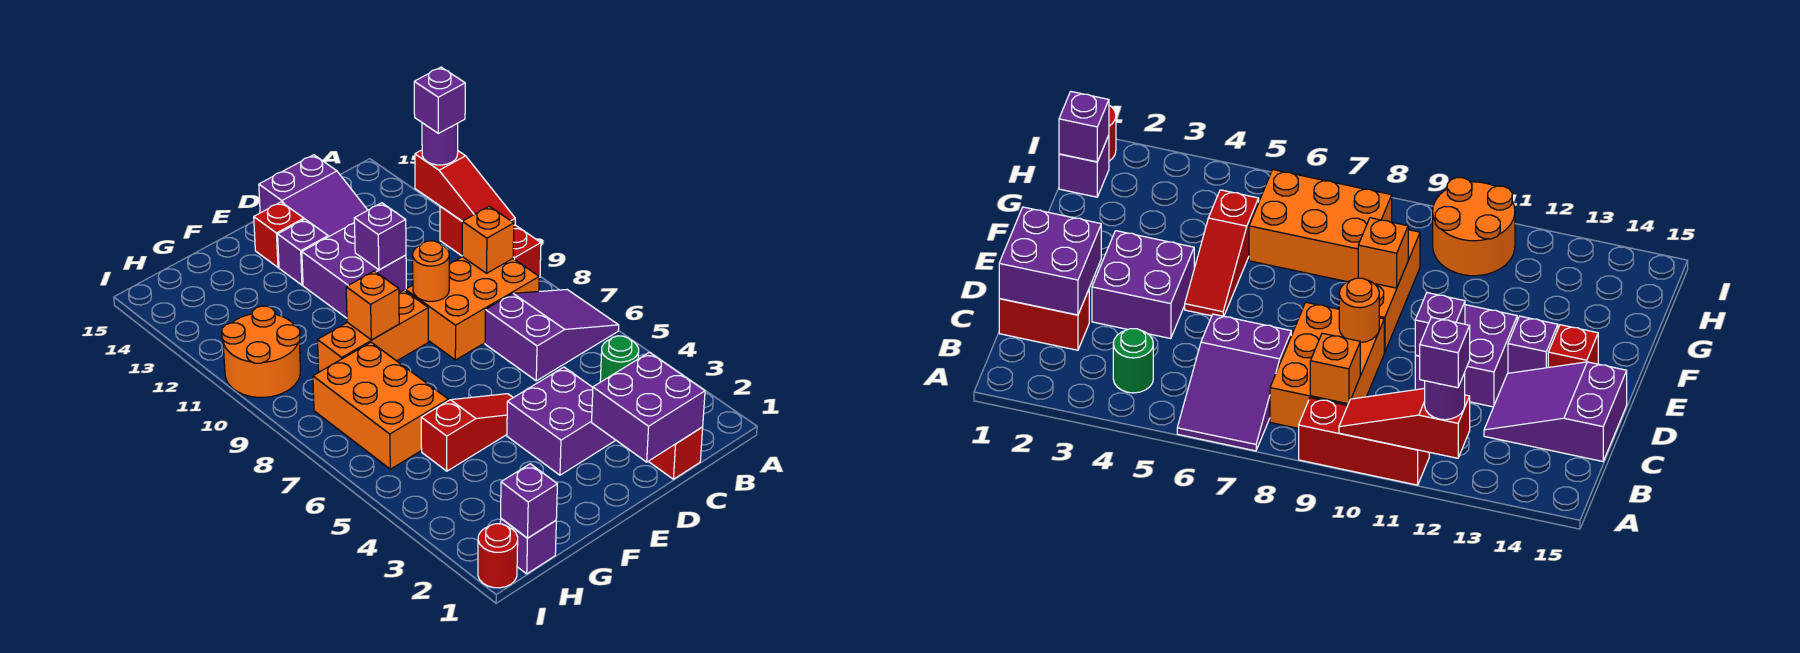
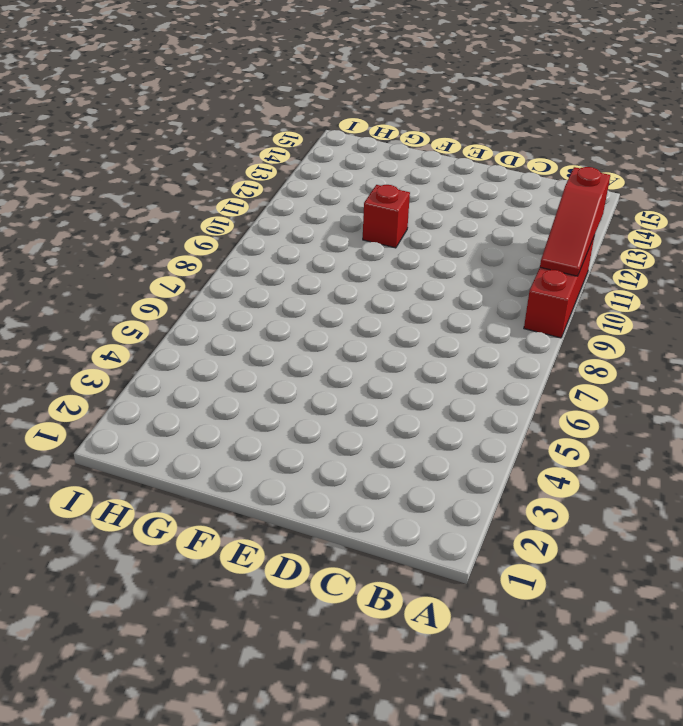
red 1x1 brick [363,185,410,248] -> red 1x1 brick moved to [254,202,304,267]
none -> purple 2x3 slope [485,290,619,381]
none -> green 1x1 round brick [600,336,639,382]
none -> orange 2x3 brick [405,257,539,360]

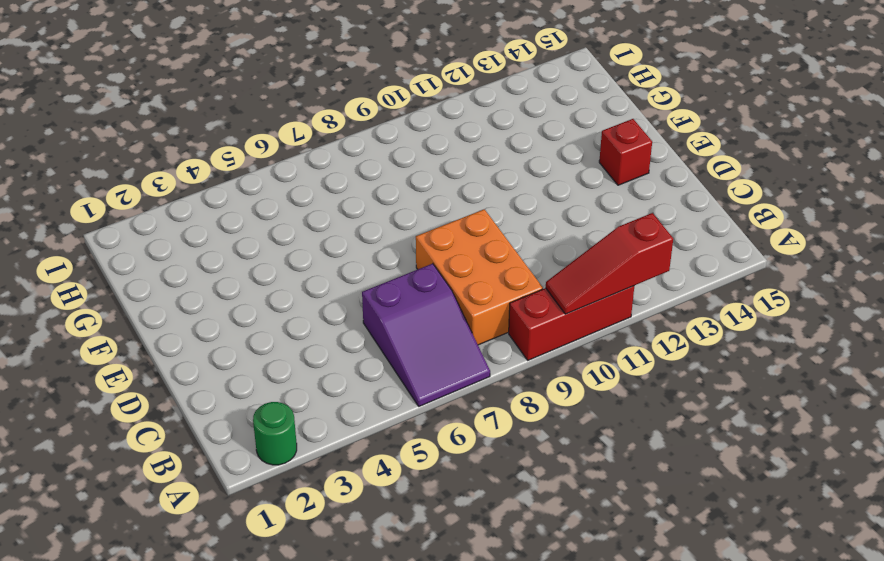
green 1x1 round brick [253,402,297,465] -> green 1x1 round brick moved to [600,336,639,382]
none -> red 1x2 brick [649,427,703,479]
none -> purple 2x3 slope [259,155,368,237]
none -> purple 2x2 brick [507,367,616,475]

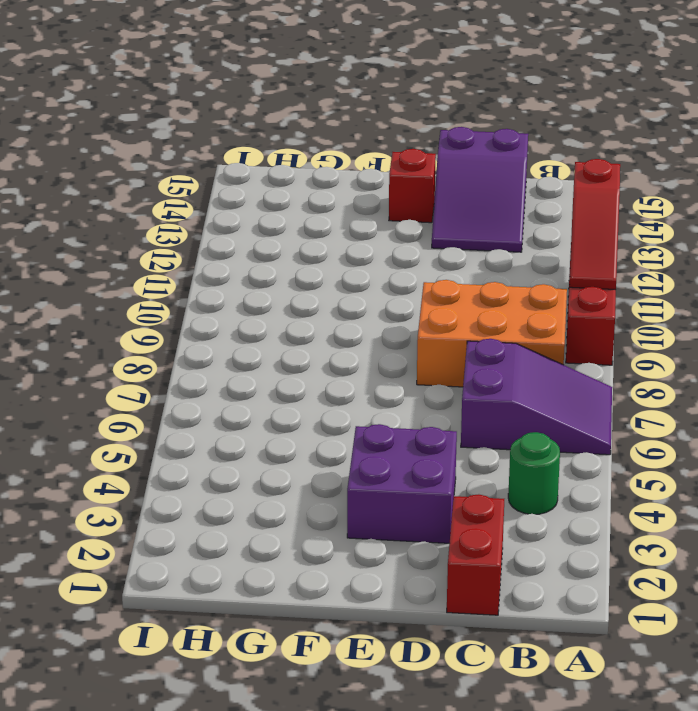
none -> purple 2x2 brick [302,223,406,318]
none -> red 1x3 slope [421,394,513,471]
none -> orange 1x3 brick [318,290,428,372]

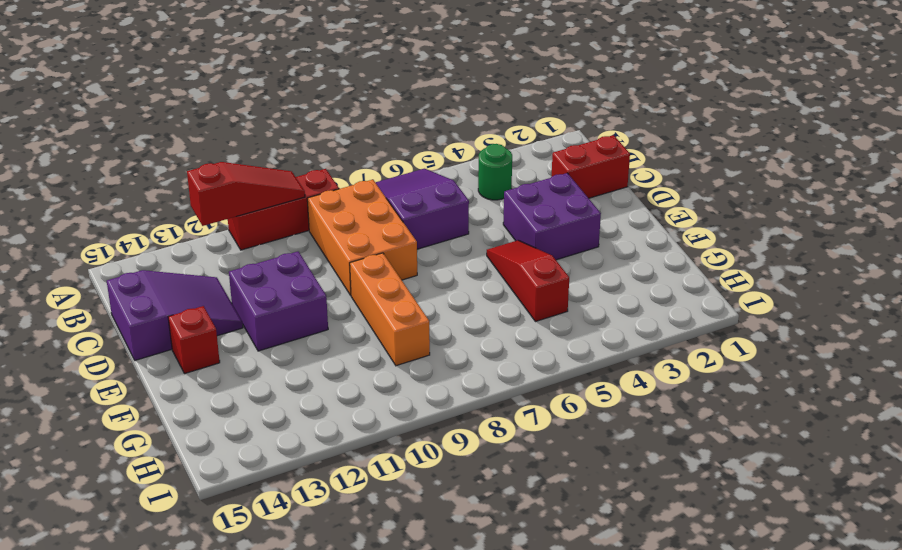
none -> purple 1x1 brick [278,219,328,285]
none -> orange 2x3 brick [313,342,448,469]
none -> purple 1x1 brick [500,519,556,574]

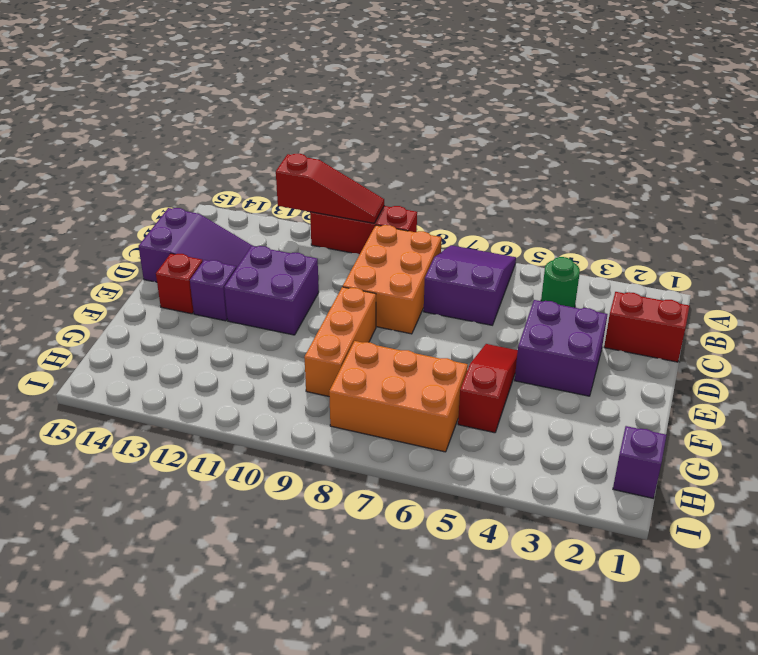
none -> orange 2x2 round brick [222,306,300,397]
none -> red 1x1 round brick [478,524,518,588]
none -> orange 1x1 brick [462,206,514,273]

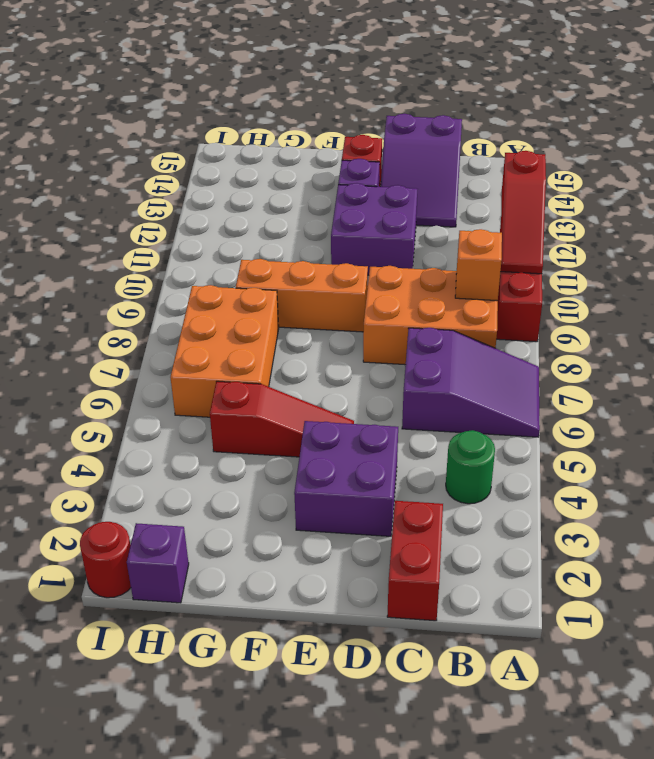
none -> orange 2x2 round brick [222,306,300,397]
none -> purple 2x2 brick [592,352,705,462]
none -> orange 1x1 round brick [413,241,449,301]

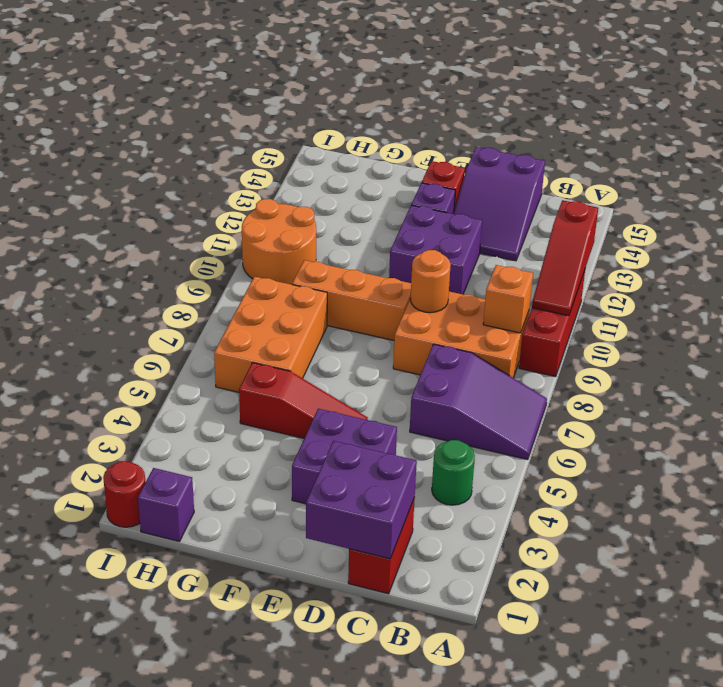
none -> purple 1x1 brick [354,203,406,270]
none -> orange 1x1 brick [346,271,399,340]
none -> purple 1x1 brick [501,464,557,538]

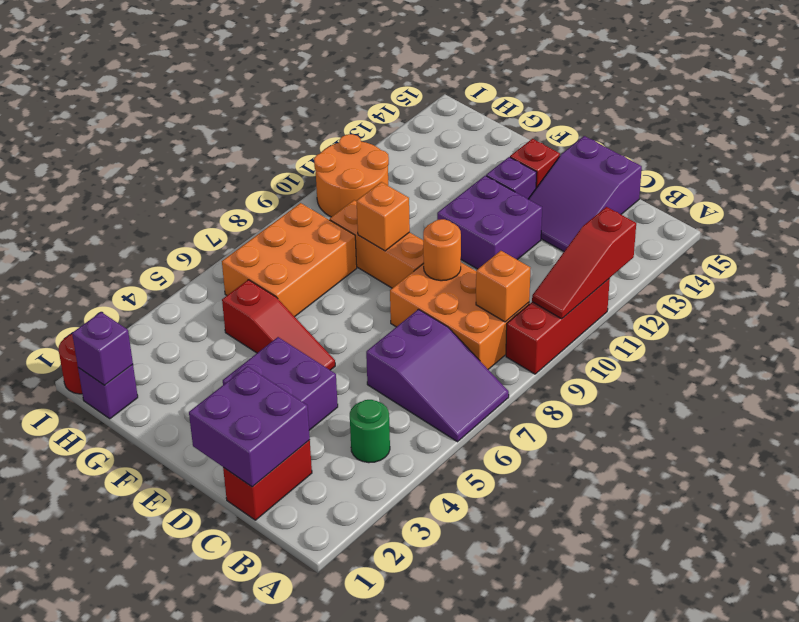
none -> purple 1x1 brick [354,203,406,270]
none -> purple 1x1 round brick [422,123,458,165]
none -> purple 1x1 brick [414,67,465,133]

